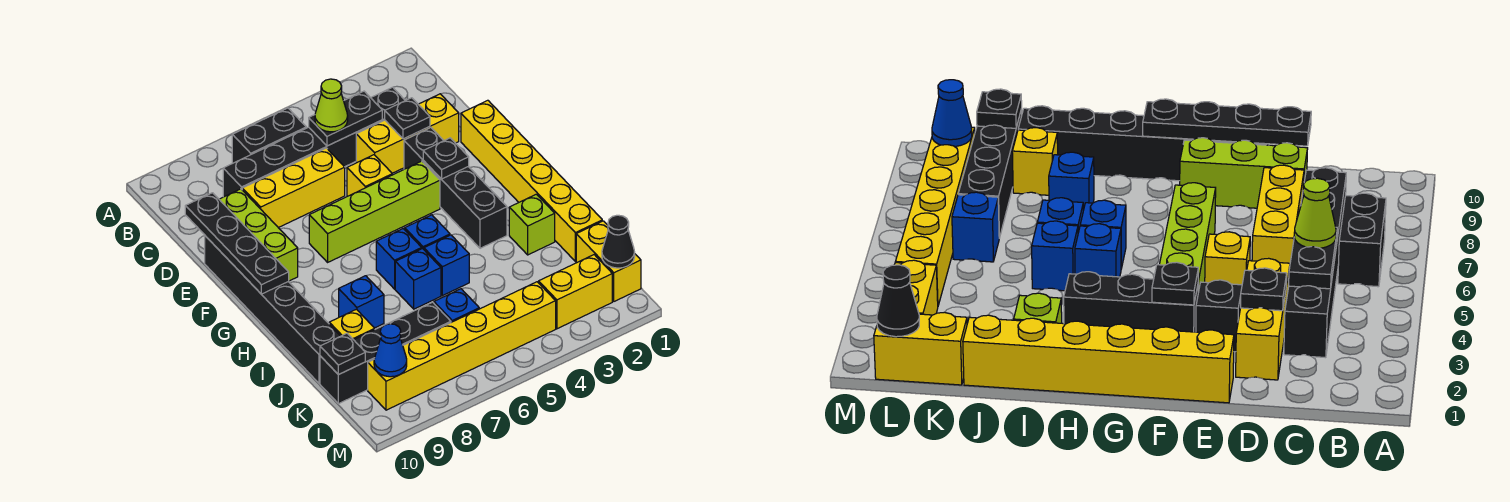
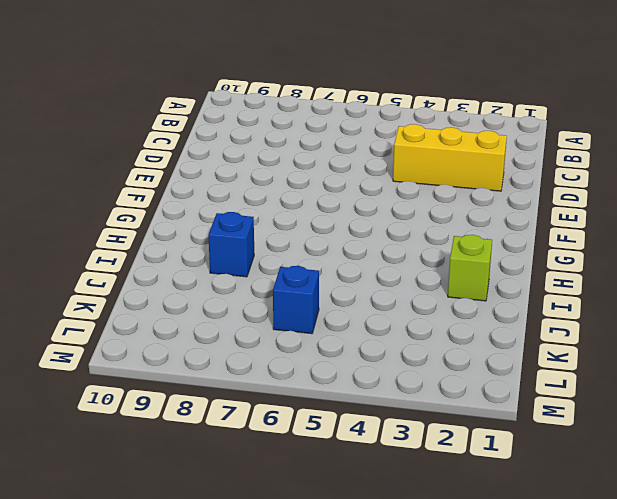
none -> black 1x2 brick [232,108,306,163]
none -> black 1x6 brick [223,87,405,197]
none -> yellow 1x3 brick [242,148,345,228]
none -> lime 1x3 brick [219,189,298,281]

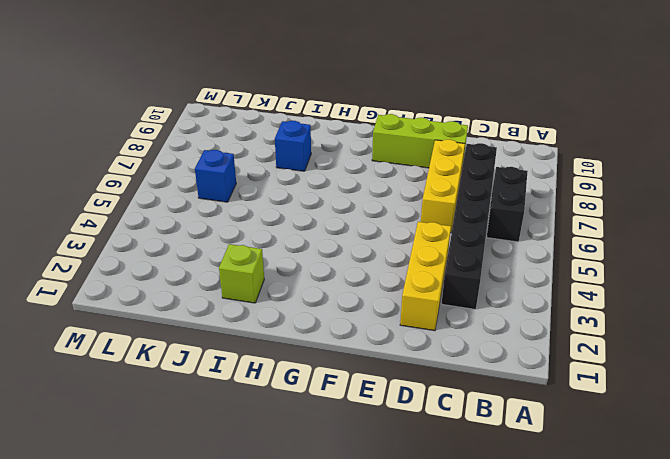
none -> yellow 1x6 brick [461,100,602,261]
none -> black 1x1 brick [404,128,444,169]
none -> yellow 1x1 brick [347,155,392,196]
none -> black 1x6 brick [205,236,340,384]

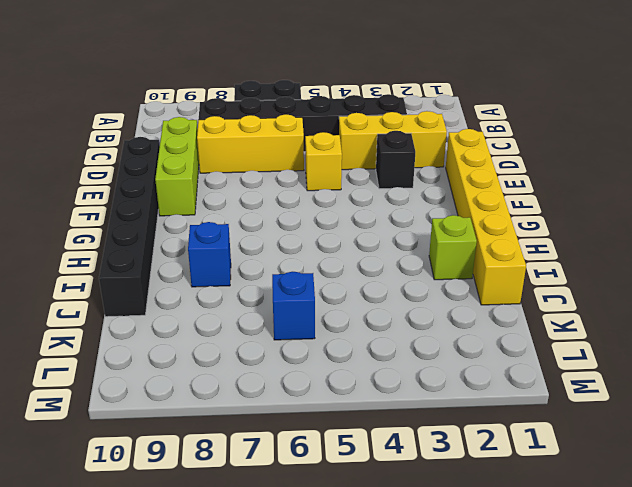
none -> black 1x3 brick [423,161,507,248]
none -> lime 1x4 brick [309,161,440,262]
none -> blue 1x1 brick [405,215,450,249]
none -> blue 1x1 brick [376,228,422,289]

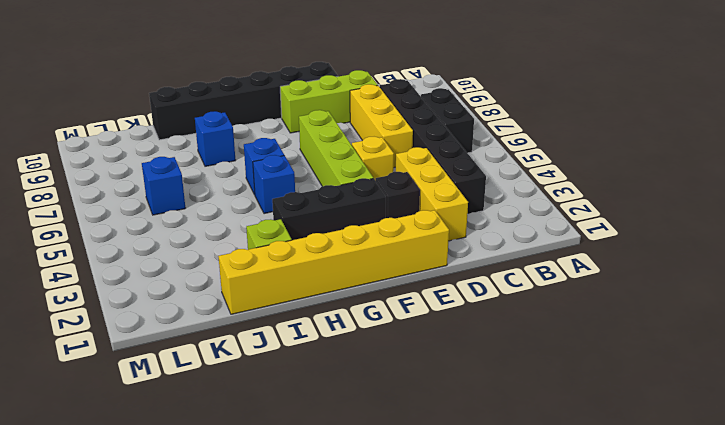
none -> blue 1x1 brick [424,235,469,296]
none -> blue 1x1 brick [395,249,441,309]
none -> yellow 1x1 brick [329,309,375,340]
none -> yellow 1x2 brick [576,221,641,301]

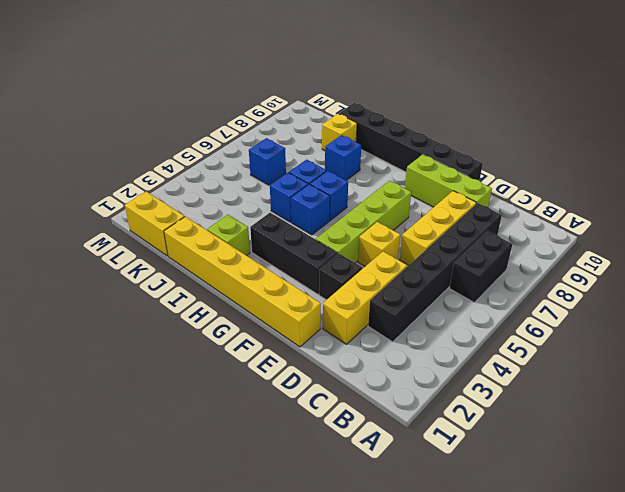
none -> black 1x4 brick [320,302,451,404]
none -> yellow 1x2 brick [539,255,612,329]
none -> yellow 1x6 brick [368,282,556,410]
none -> black 1x2 plate [309,91,382,146]

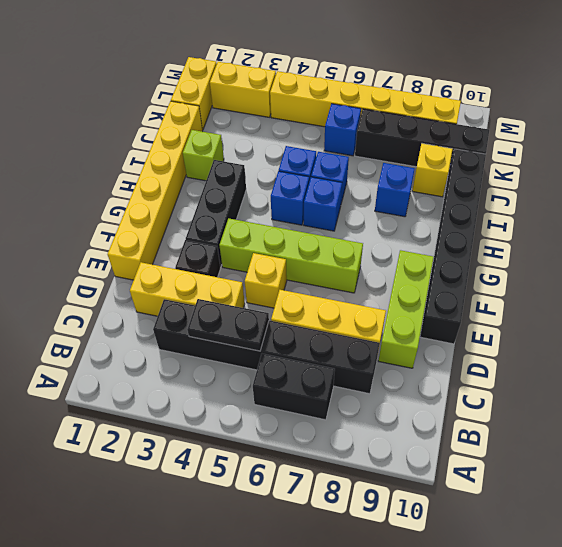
none -> black 1x1 plate [385,98,430,139]
none -> black 1x4 plate [185,193,289,294]
none -> black 1x1 plate [423,138,469,179]
none -> black 1x1 plate [320,333,365,375]

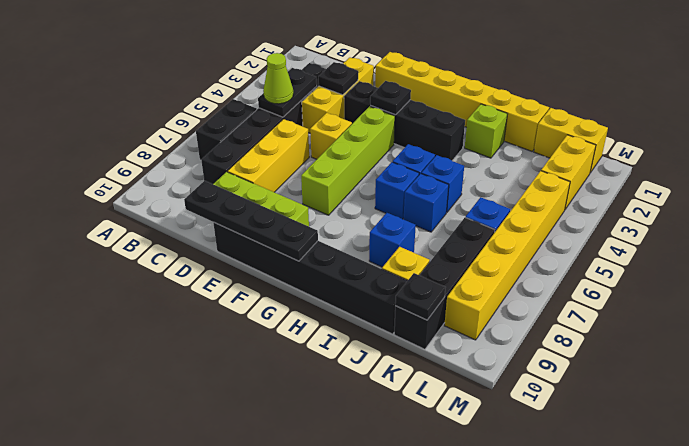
none -> black 1x1 cone [602,215,635,268]
none -> blue 1x1 cone [374,324,407,377]

